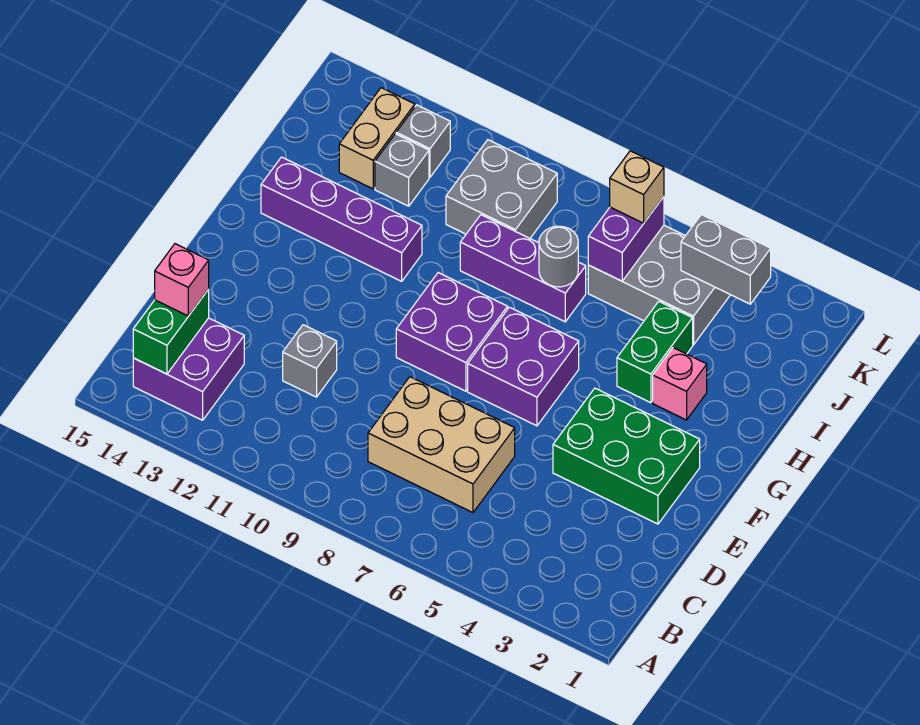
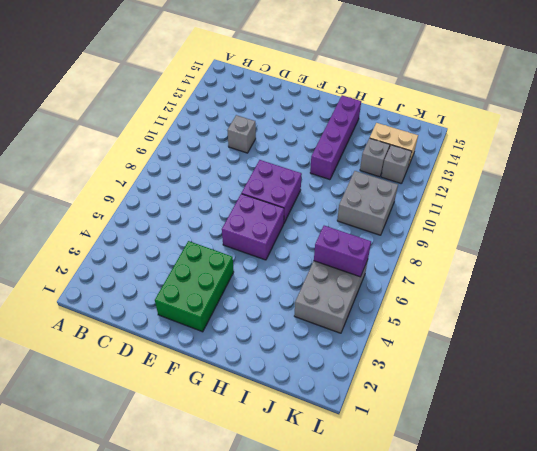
none -> purple 2x2 brick [133,318,244,420]
none -> tan 2x3 brick [368,377,515,513]
none -> pink 1x1 brick [653,348,707,420]

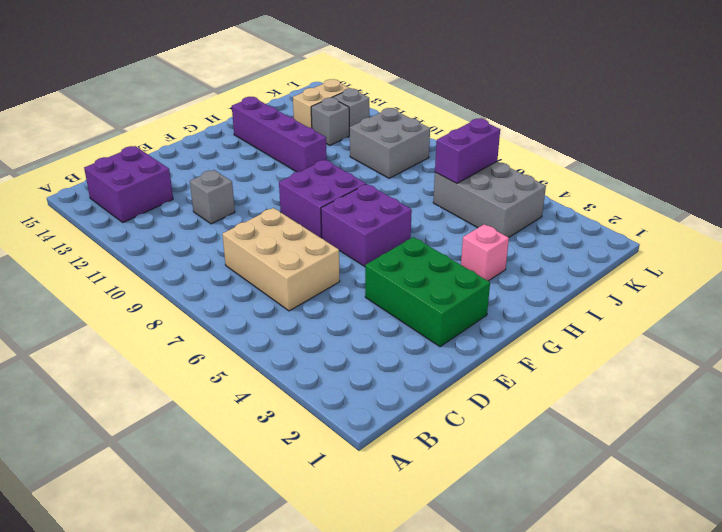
none -> green 1x2 brick [617,302,693,403]
none -> purple 1x3 brick [460,215,586,322]
none -> green 1x2 brick [133,289,209,374]

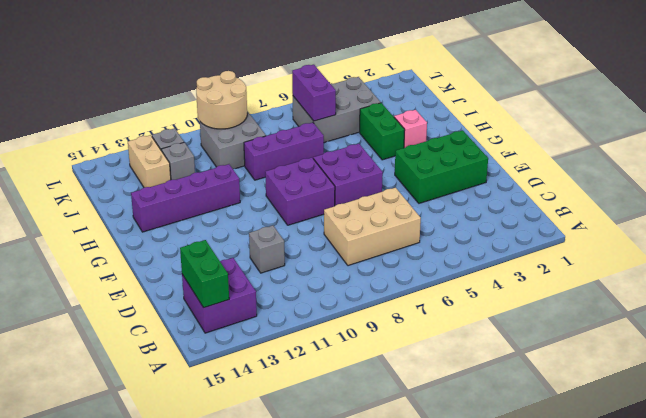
tan 2x2 round brick [196,71,247,129] -> none
none -> grey 1x1 round brick [539,226,578,287]
none -> grey 1x2 brick [681,214,771,304]
none -> pink 1x1 brick [155,244,209,316]

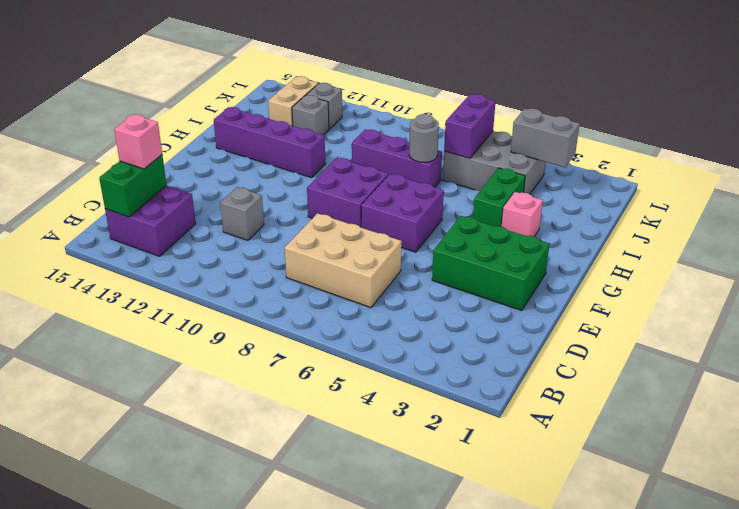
none -> grey 2x2 brick [446,140,557,238]
none -> tan 1x1 brick [610,151,664,223]

